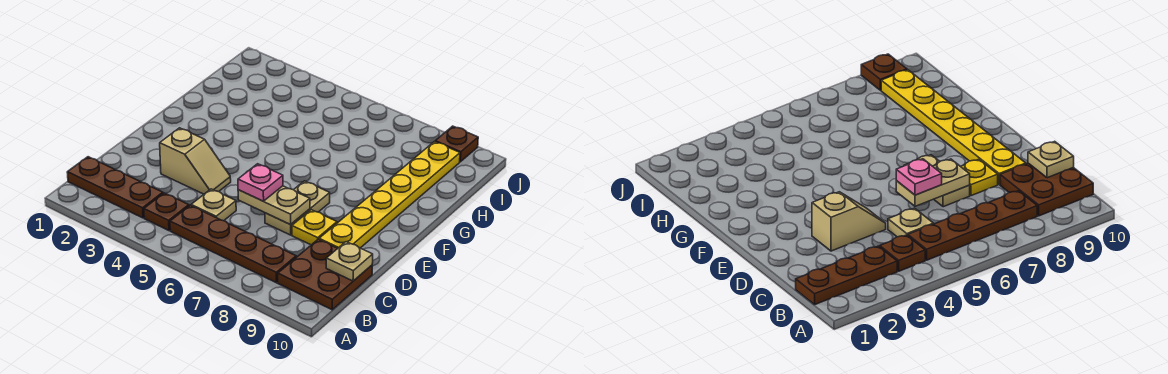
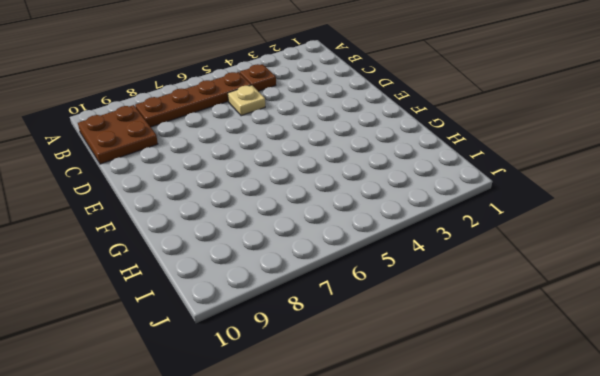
none -> brown 1x3 plate [67,157,163,218]
none -> tan 1x2 slope [160,128,231,194]
none -> tan 1x2 plate [265,181,330,235]

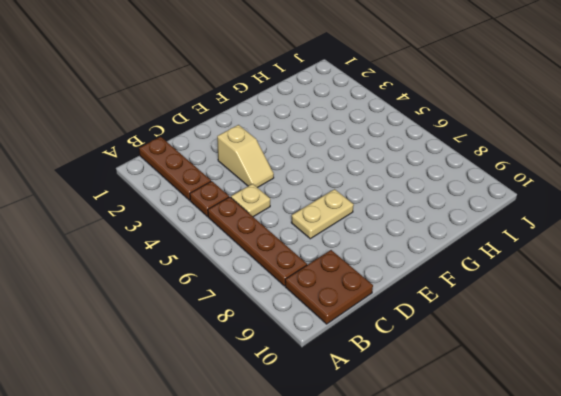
none -> yellow 1x1 plate [292,210,337,245]
none -> yellow 1x6 plate [319,142,460,248]
none -> brown 1x1 plate [435,126,478,162]

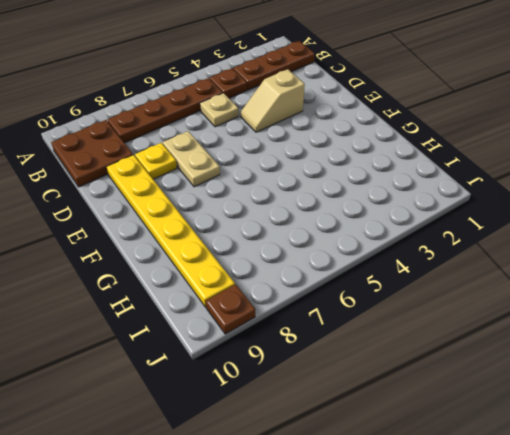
none -> tan 1x1 plate [326,242,373,281]
none -> tan 1x2 plate [238,186,310,225]
none -> pink 1x1 plate [238,164,283,201]

